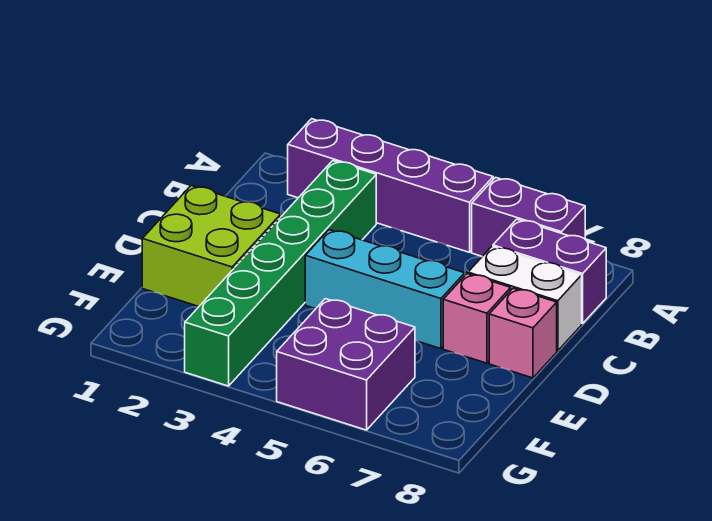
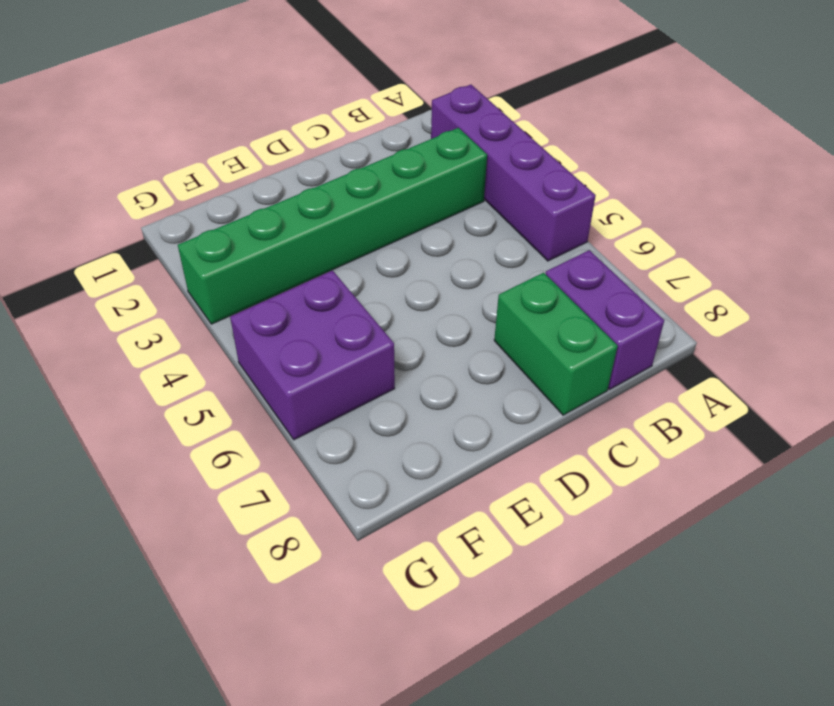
green 1x2 brick [494,273,617,415] -> white 1x2 brick [468,247,582,351]
none -> purple 1x2 brick [472,177,585,256]
none -> lime 2x2 brick [142,186,281,306]

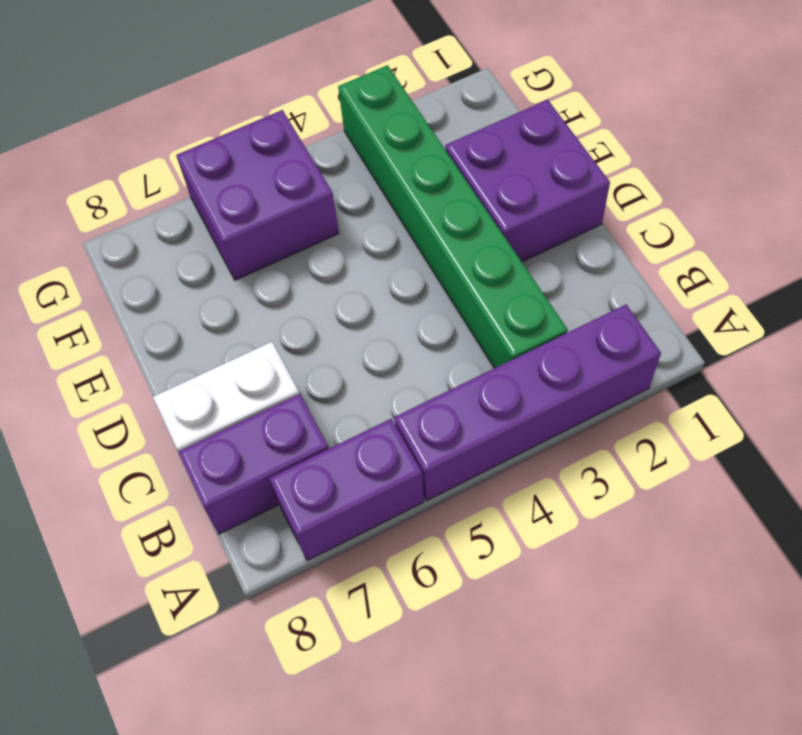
purple 2x2 brick [445,100,610,262] -> lime 2x2 brick [142,186,281,306]
none -> cyan 1x3 brick [305,230,465,349]
none -> pink 1x1 brick [443,274,511,363]

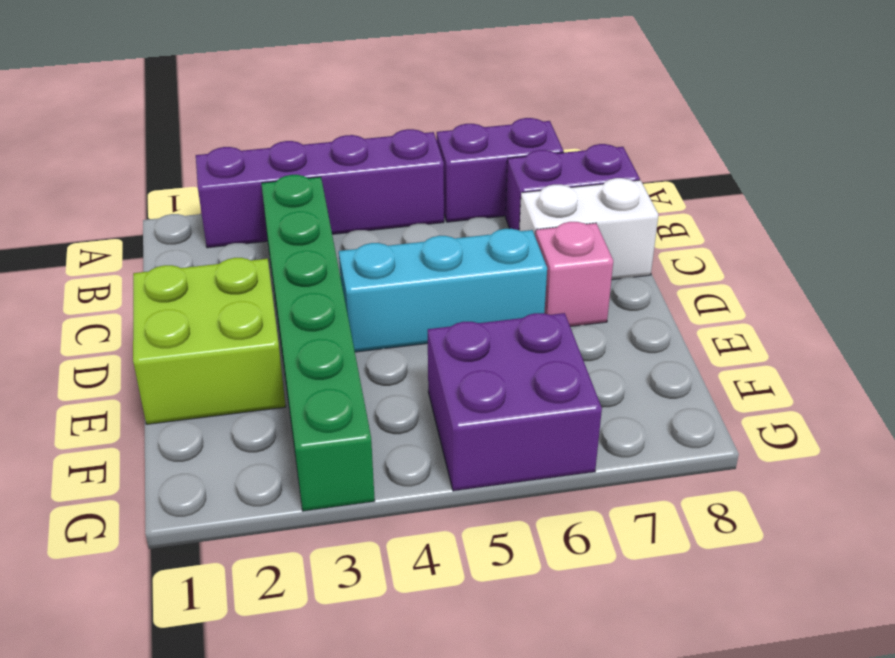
none -> pink 1x1 brick [489,288,557,378]

